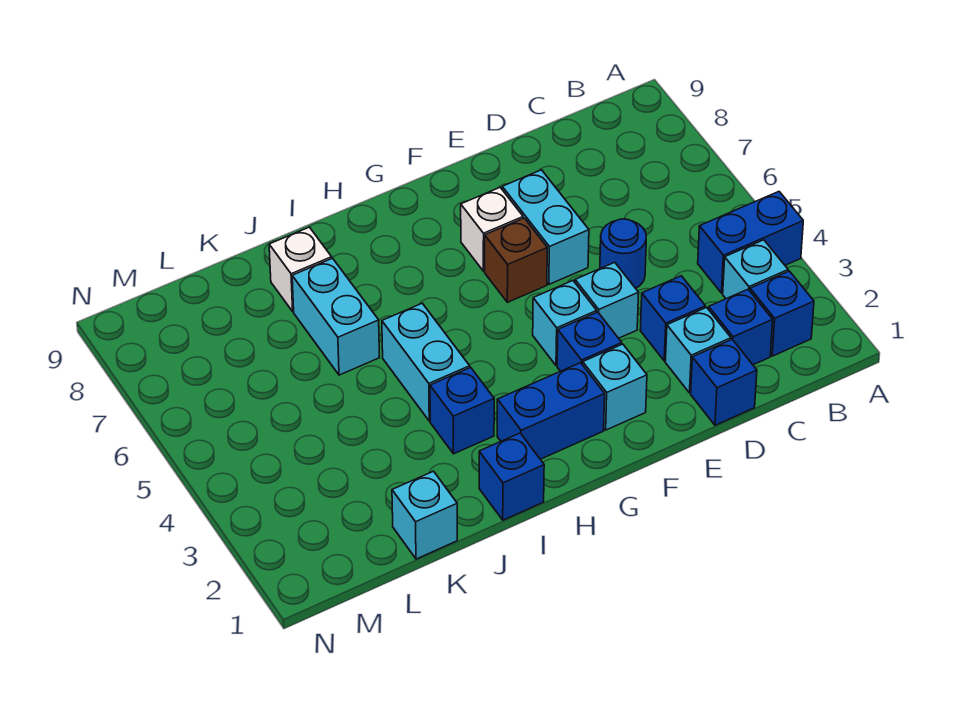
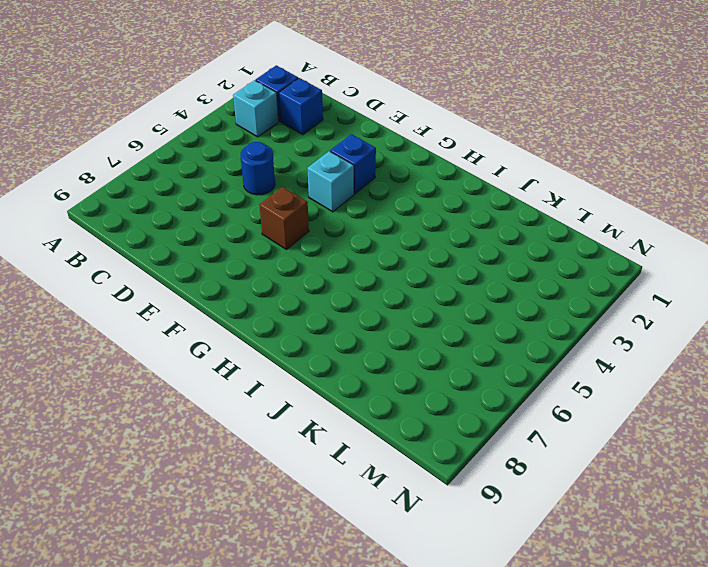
none -> blue 1x2 brick [698,192,803,293]
none -> blue 1x1 brick [691,340,757,425]
none -> cyan 1x1 brick [665,307,731,393]

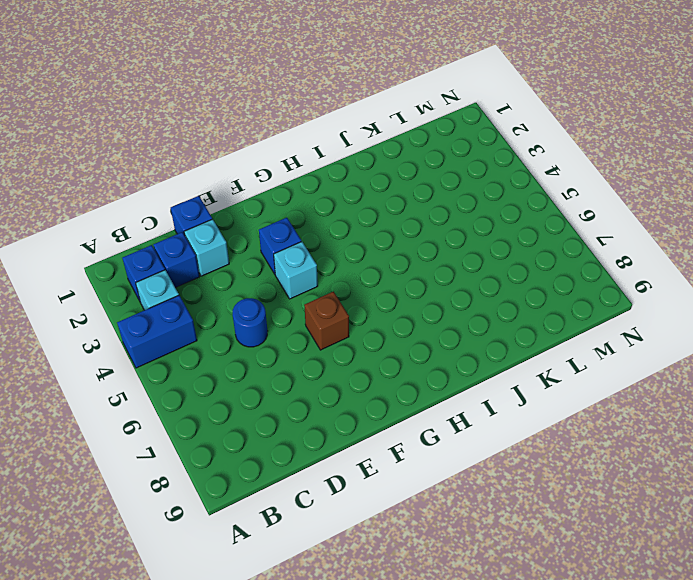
none -> blue 1x1 brick [640,276,705,361]
none -> cyan 1x1 brick [575,262,639,338]
none -> cyan 1x2 brick [502,170,589,284]

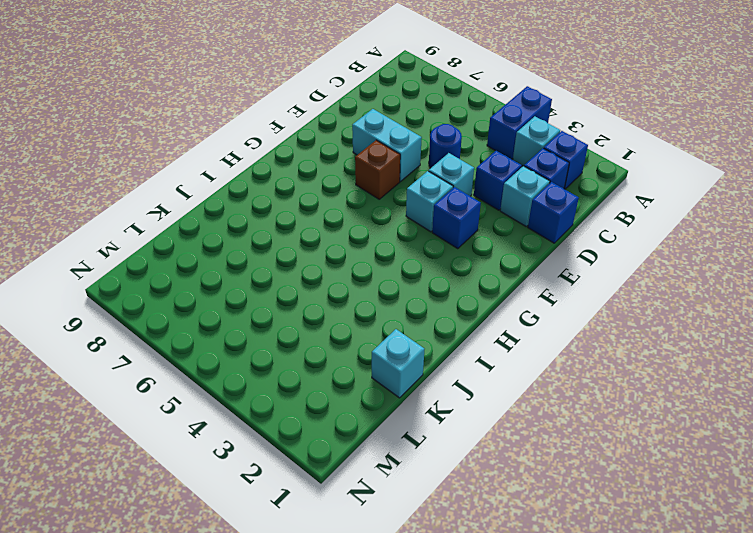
none -> cyan 1x1 brick [583,344,647,430]
none -> white 1x1 brick [461,188,523,271]
none -> blue 1x2 brick [497,363,605,459]

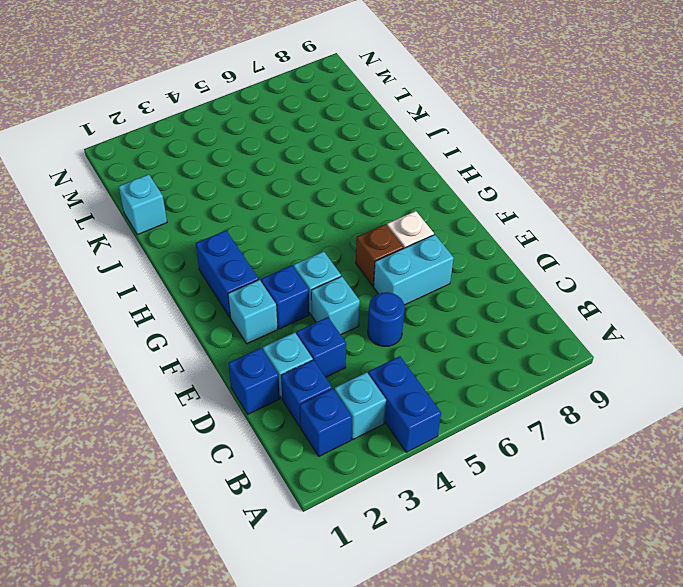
none -> blue 1x1 brick [479,433,544,520]
none -> blue 1x1 brick [430,367,494,454]
none -> cyan 1x2 brick [382,303,470,421]

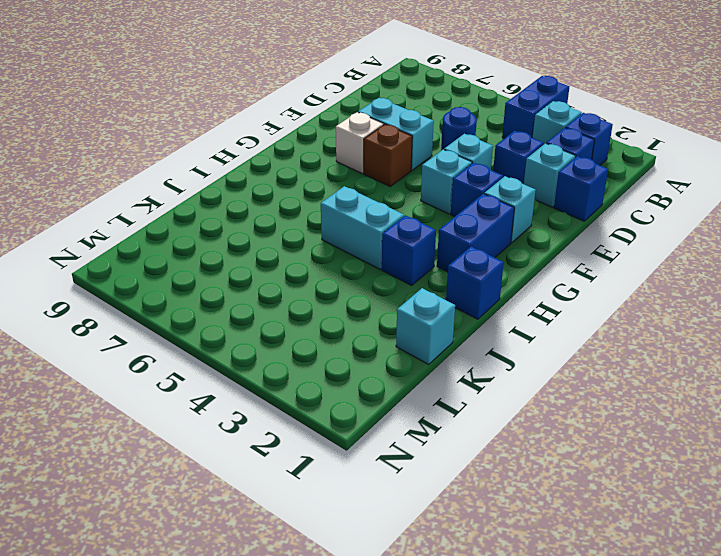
none -> cyan 1x2 brick [292,258,380,375]
none -> white 1x1 brick [269,227,332,311]

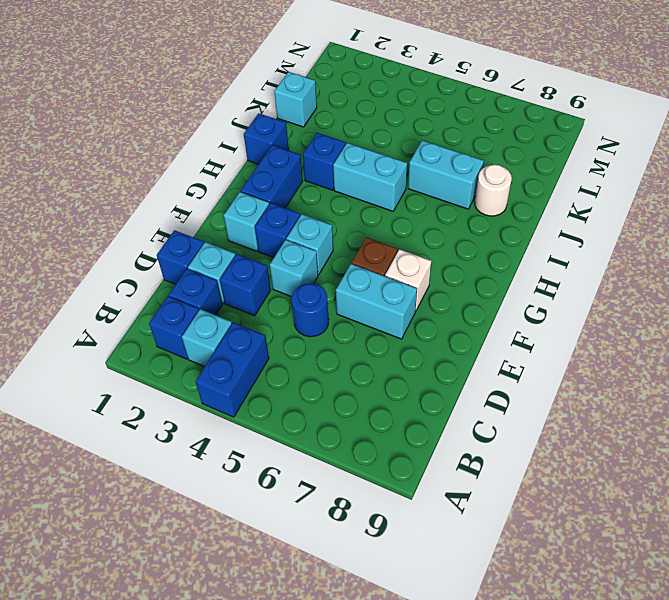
white 1x1 round brick [475,165,512,216] -> white 1x1 brick [269,227,332,311]

